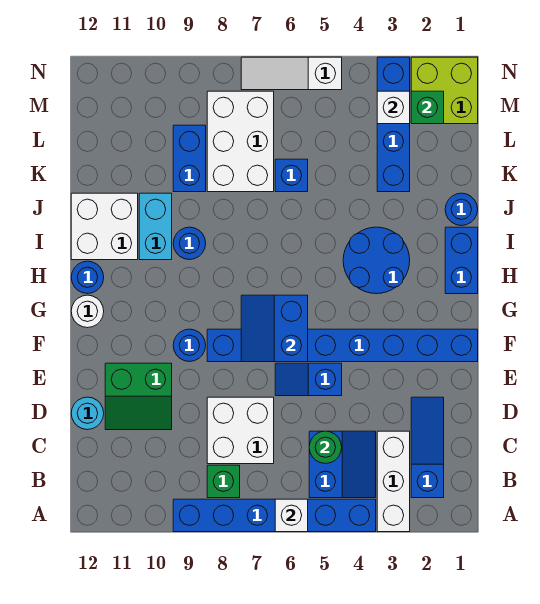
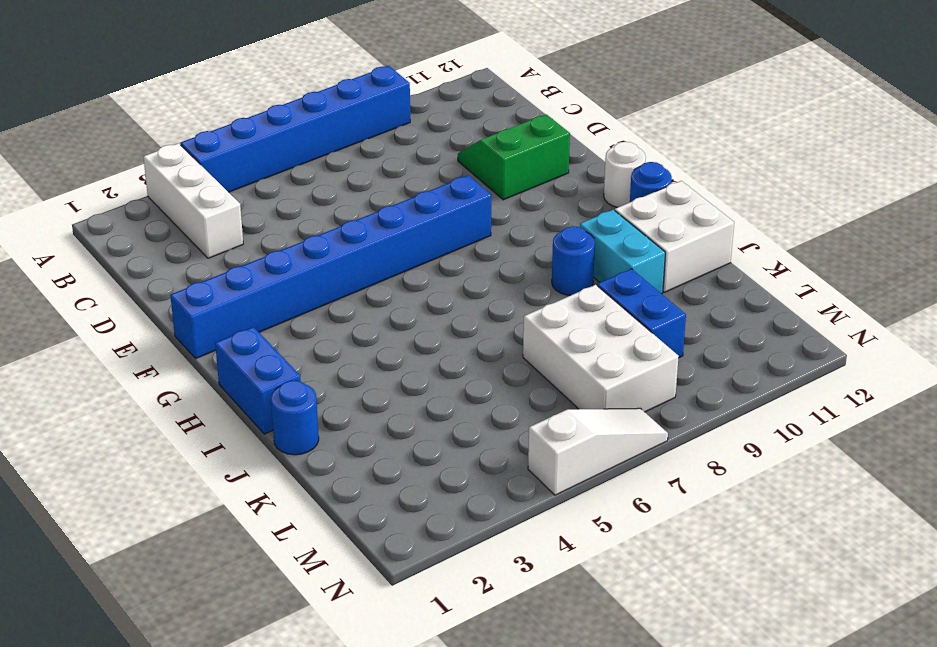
none -> blue 1x3 slope [411,397,444,498]
none -> blue 2x2 slope [309,431,376,498]
none -> green 1x1 brick [207,465,240,498]
none -> white 2x2 brick [207,397,274,464]

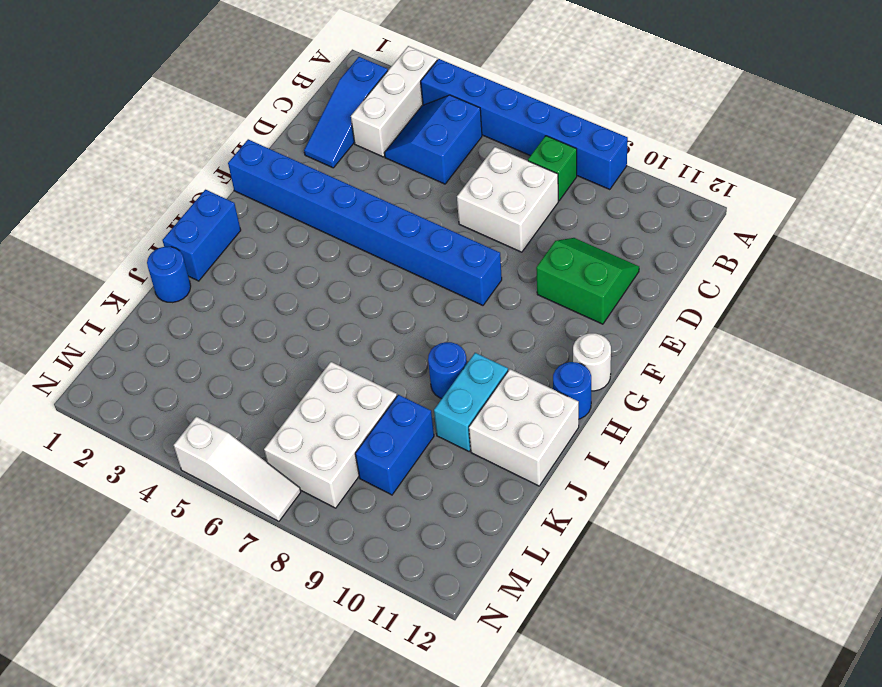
none -> cyan 1x1 round brick [71,397,104,430]
none -> blue 1x2 slope [275,363,342,396]
none -> blue 1x1 round brick [173,329,206,362]
none -> blue 2x2 round brick [343,227,410,294]

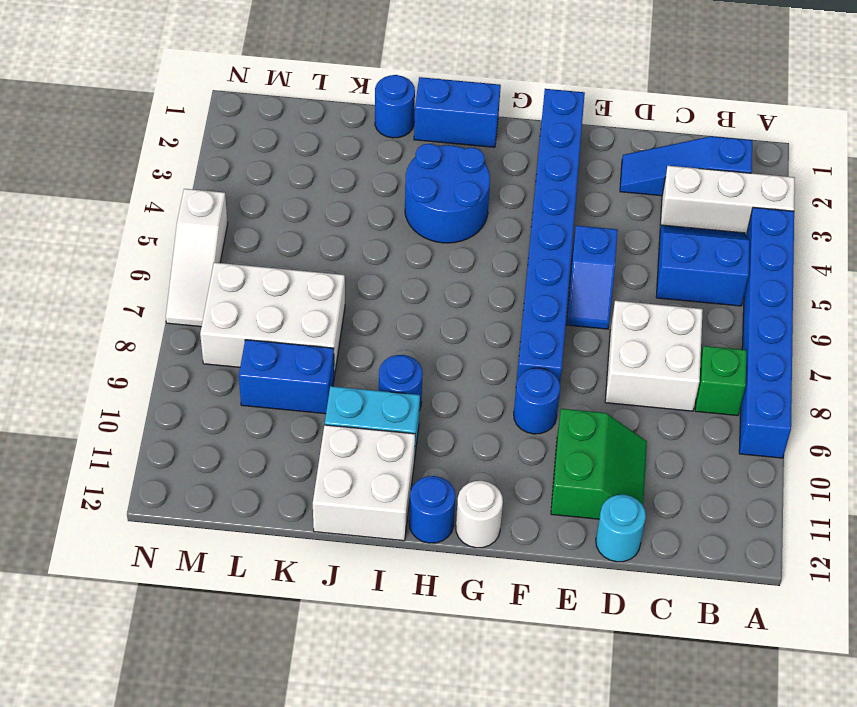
none -> blue 1x4 brick [377,57,410,192]
none -> blue 1x1 brick [275,159,308,192]
none -> lime 2x2 brick [411,57,478,124]
none -> white 1x1 brick [275,499,308,532]

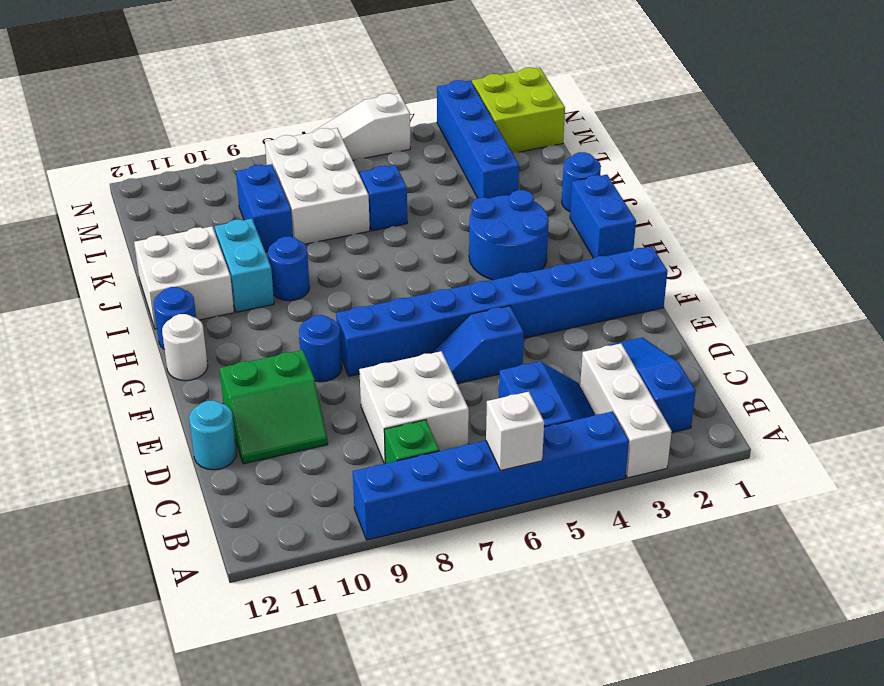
none -> green 1x1 round brick [309,431,342,464]
none -> blue 2x2 slope [241,295,308,362]
none -> green 1x1 brick [411,91,444,124]
none -> white 1x1 brick [377,91,410,124]

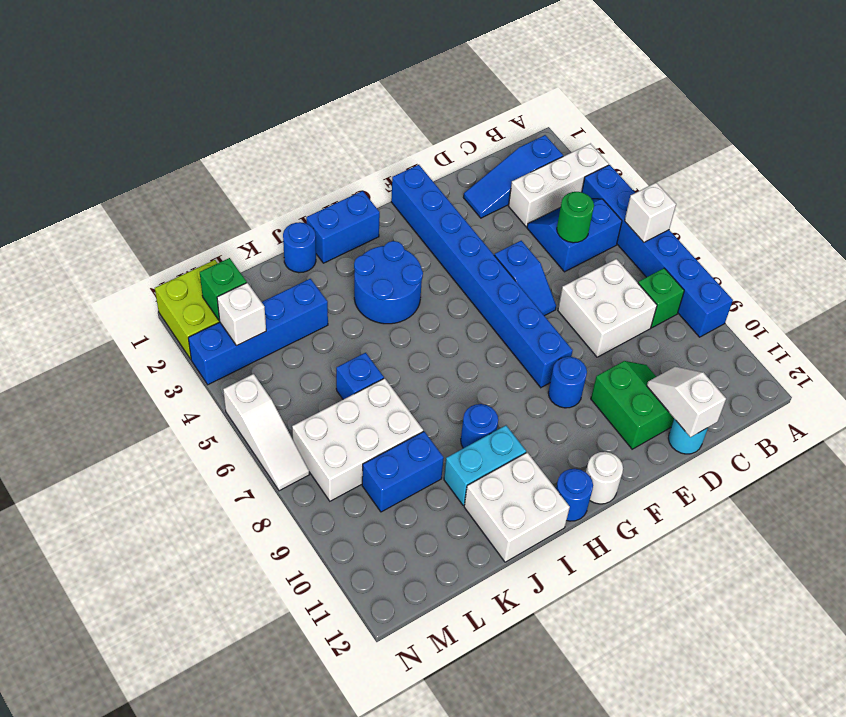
white 1x2 slope [647,367,726,437] -> none
none -> blue 2x2 slope [241,295,308,362]

